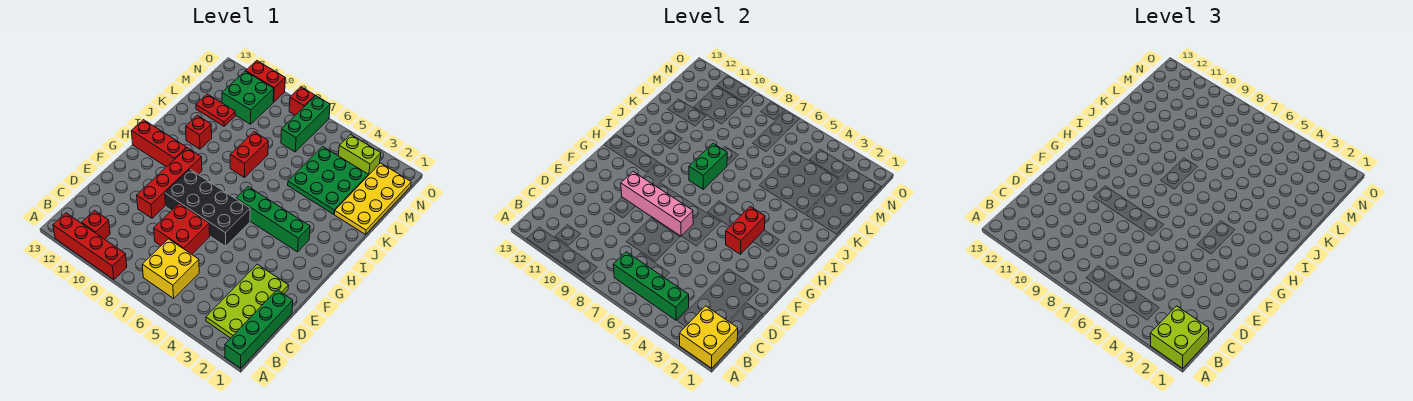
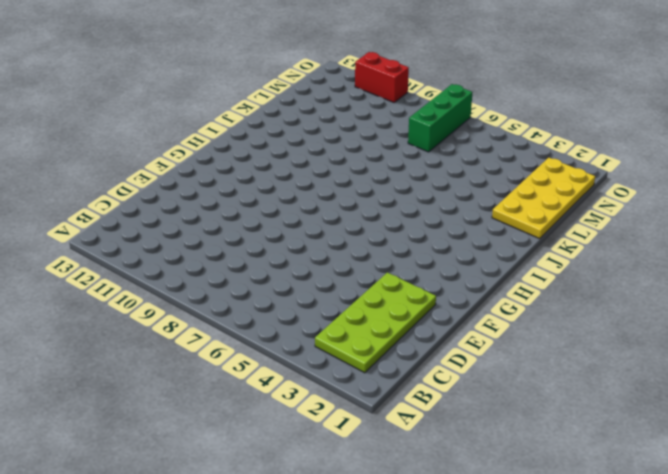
none -> green 1x4 brick [225,290,293,368]
none -> red 1x4 brick [53,213,127,279]
none -> yellow 2x2 brick [142,239,199,298]

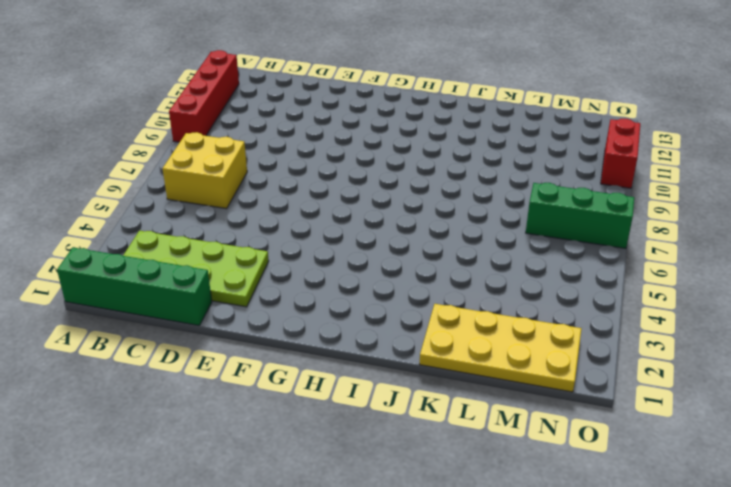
none -> red 1x1 brick [82,211,110,239]
none -> red 2x2 brick [154,203,210,254]
none -> red 1x4 brick [137,148,202,218]

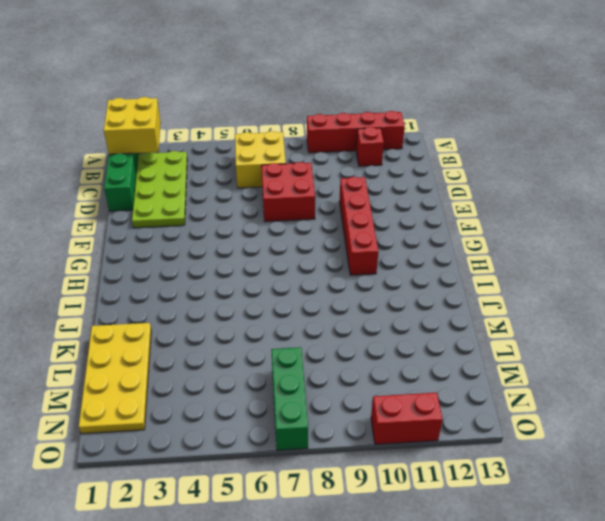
none -> black 2x4 brick [165,169,250,246]
none -> green 1x4 brick [236,187,310,252]
none -> red 1x3 brick [131,120,187,167]

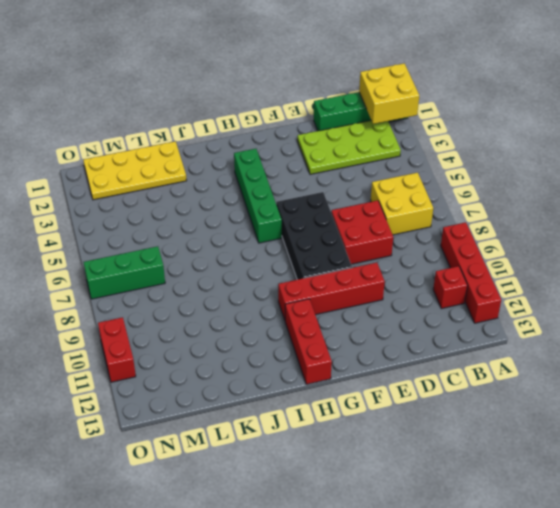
none -> red 1x2 brick [230,132,268,177]
none -> red 1x1 brick [186,115,212,149]
none -> green 3x3 plate [288,146,368,214]

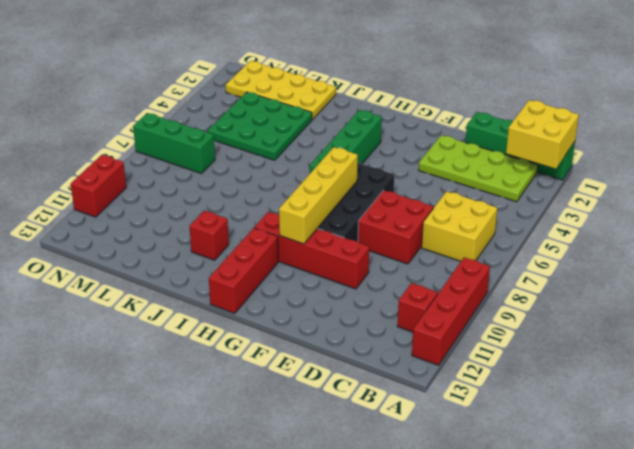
yellow 1x4 brick [279,147,358,244] -> none
none -> red 1x2 brick [230,132,268,177]
none -> red 1x2 plate [196,94,235,126]
none -> green 2x2 brick [222,71,274,124]

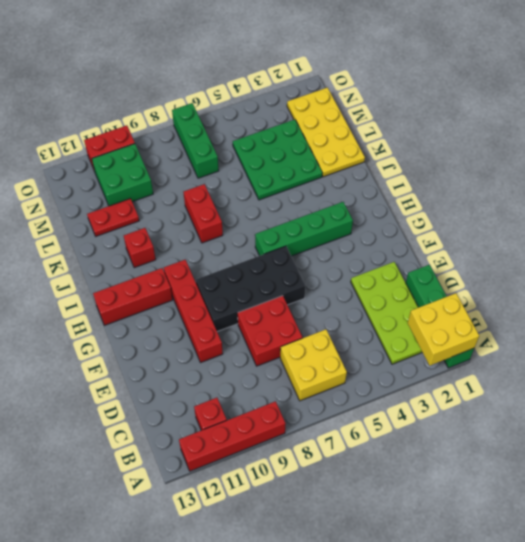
none -> lime 1x2 brick [338,135,381,175]
none -> red 1x1 brick [289,87,315,115]
none -> green 1x4 brick [613,252,689,320]

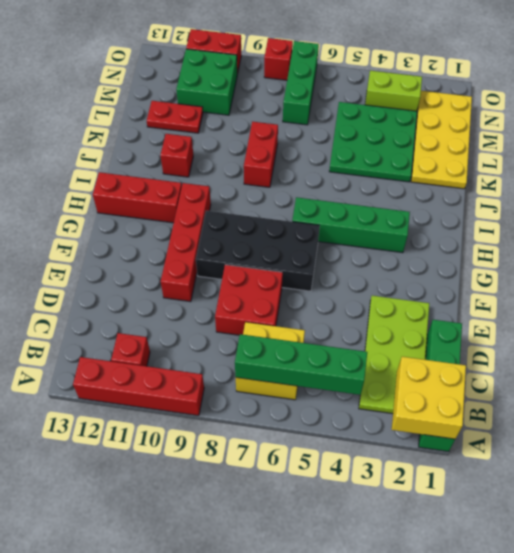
none -> pink 1x4 brick [621,172,693,236]
none -> red 1x2 brick [726,206,765,254]
none -> green 1x2 brick [689,144,727,189]

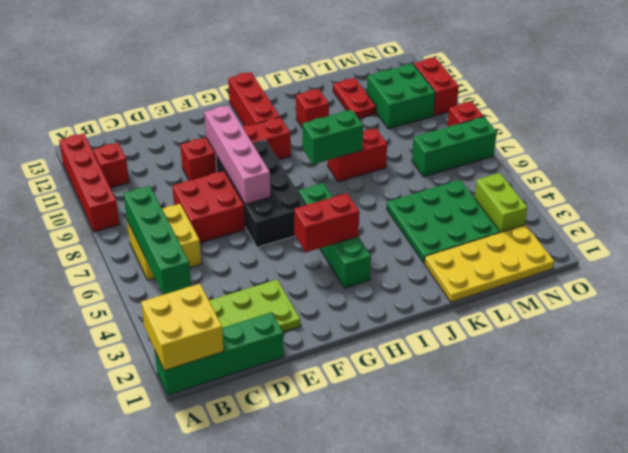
none -> lime 2x2 brick [1150,306,1209,368]

